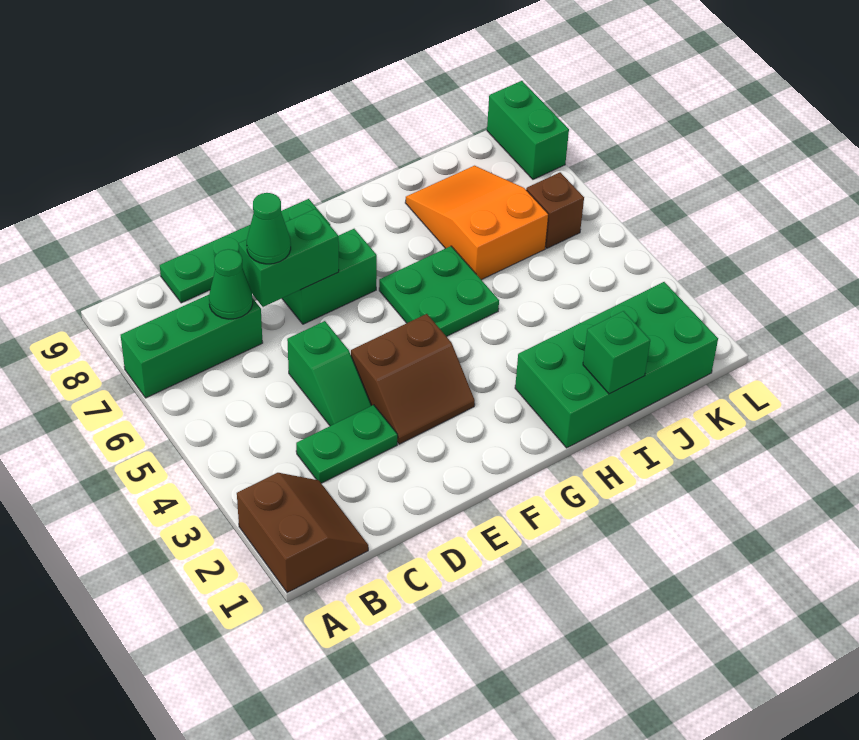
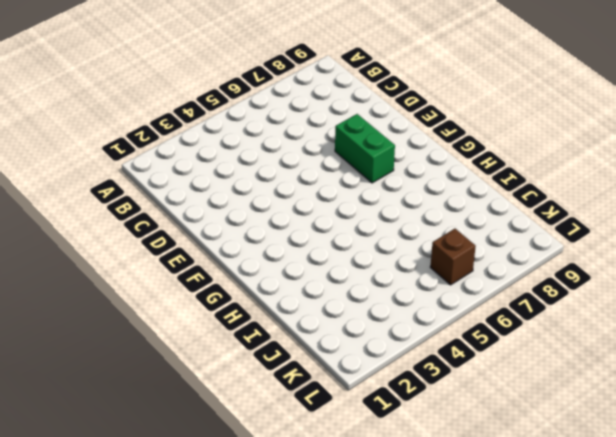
none -> brown 2x2 slope [237,473,368,593]
none -> green 1x3 brick [121,295,263,398]
none -> green 1x2 plate [296,405,398,483]

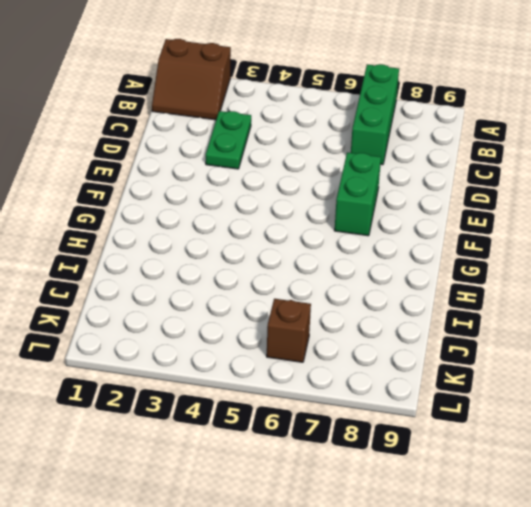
none -> green 1x4 plate [160,199,330,303]
none -> green 1x2 slope [287,321,371,426]
none -> brown 2x2 slope [351,314,475,444]

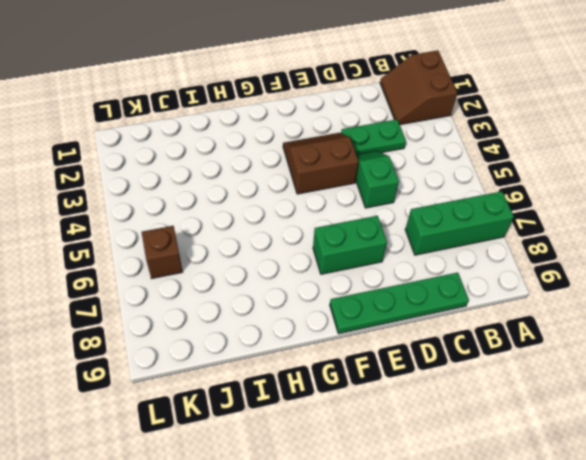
none -> green 2x2 plate [379,246,499,337]
none -> green 2x4 brick [515,282,718,448]
none -> orange 2x3 slope [405,166,549,280]

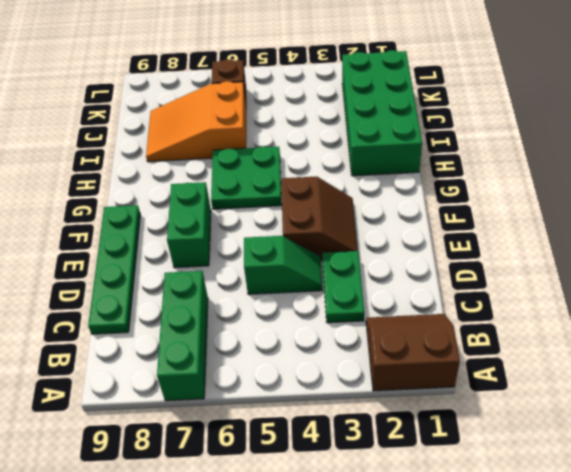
none -> green 1x2 brick [487,81,569,179]
none -> green 1x1 cone [209,249,253,319]
none -> green 1x2 brick [239,209,339,307]

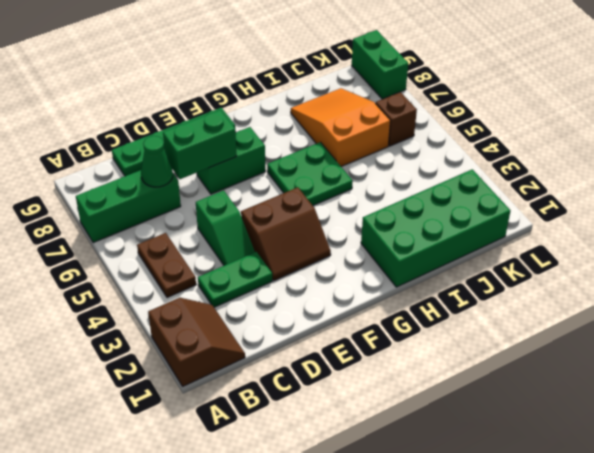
brown 1x2 plate [137,233,196,298] -> none
none -> green 1x1 brick [583,311,650,394]
none -> green 1x1 cone [247,193,291,264]

